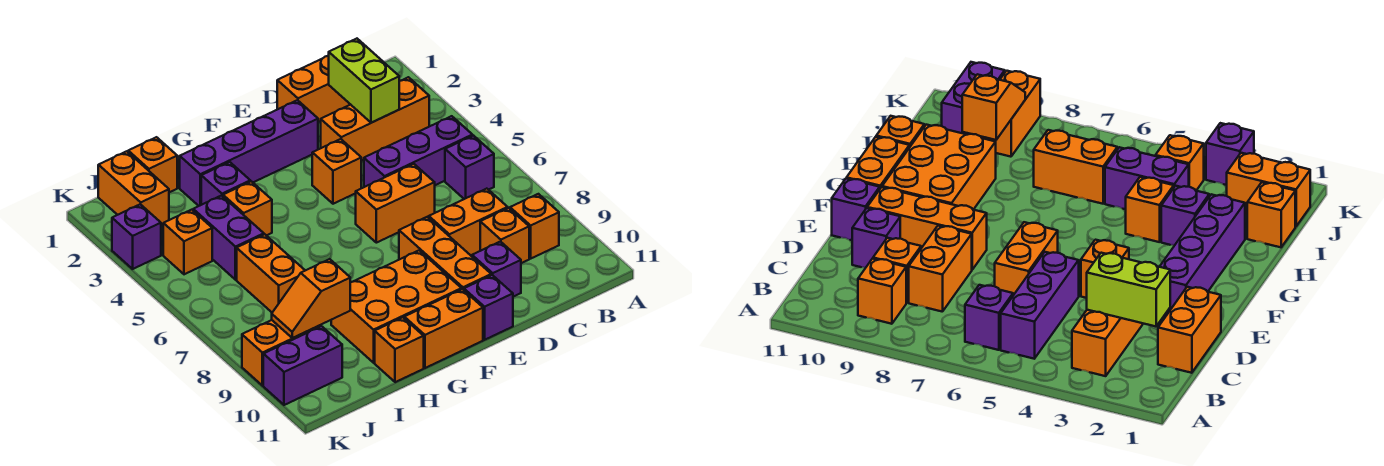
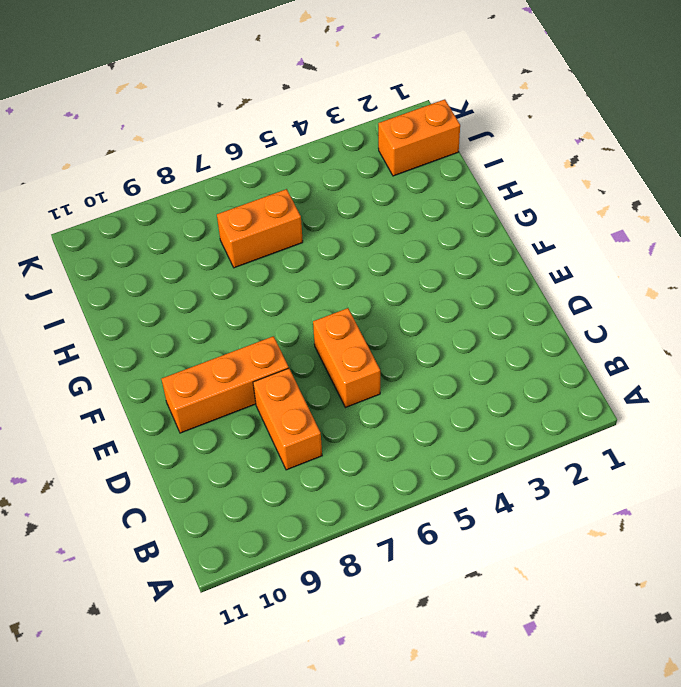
none -> orange 1x3 brick [321,77,429,161]
none -> purple 1x3 brick [364,116,472,187]
none -> purple 1x1 brick [445,136,494,199]

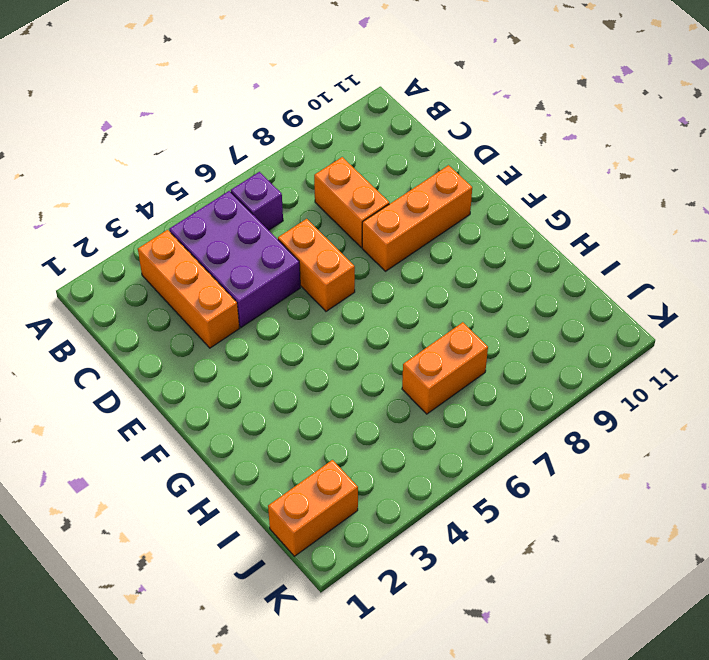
purple 2x3 brick [169,191,300,327] -> purple 1x3 brick [364,116,472,187]
none -> orange 1x1 brick [510,194,559,258]
none -> orange 1x2 brick [277,56,351,122]
none -> orange 1x1 brick [480,208,529,263]

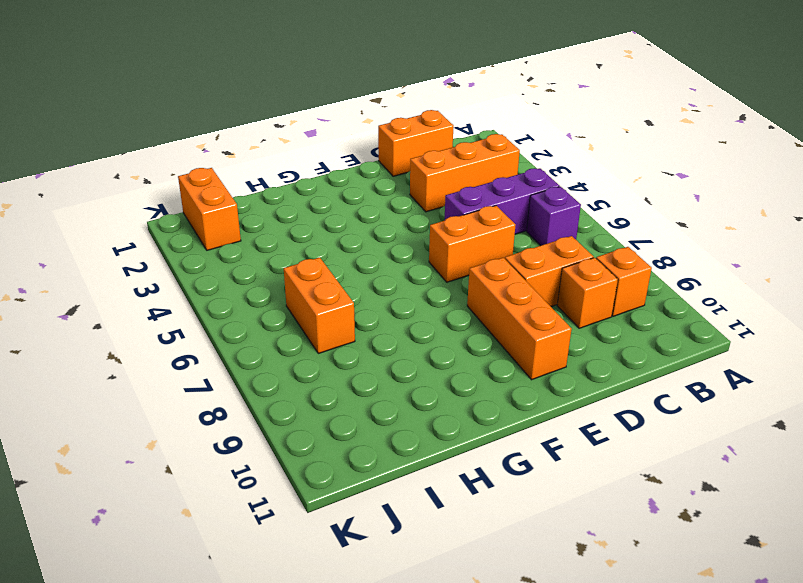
none -> purple 1x1 brick [472,242,521,297]
none -> purple 1x4 brick [180,100,318,206]
none -> orange 1x1 brick [312,139,361,204]

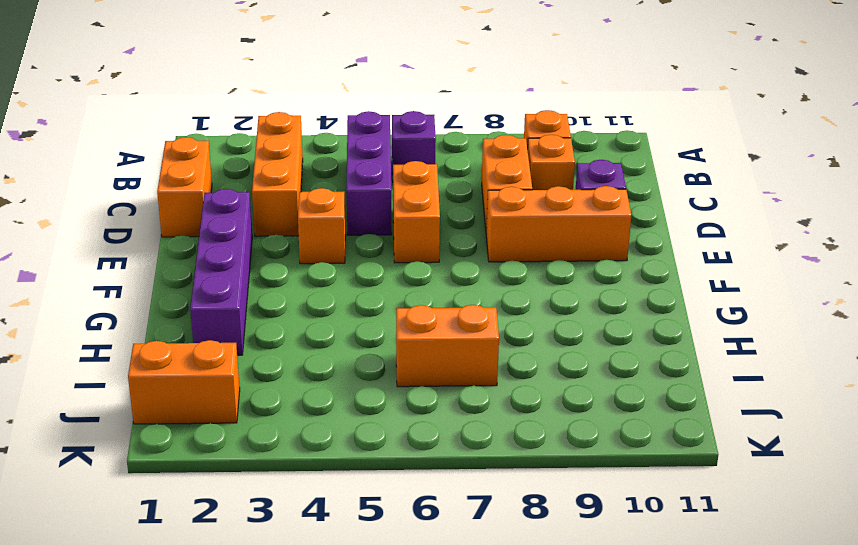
none -> purple 1x1 brick [464,275,513,340]
none -> orange 2x3 brick [331,250,461,363]
none -> orange 1x2 brick [404,289,483,368]

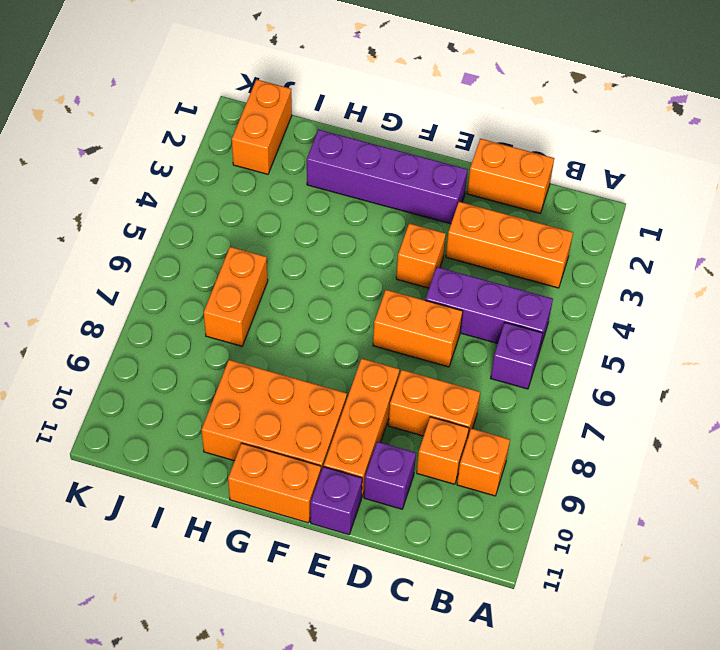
none -> purple 1x1 brick [201,162,250,205]
none -> orange 1x1 brick [223,181,272,236]
none -> orange 1x1 brick [375,317,424,382]

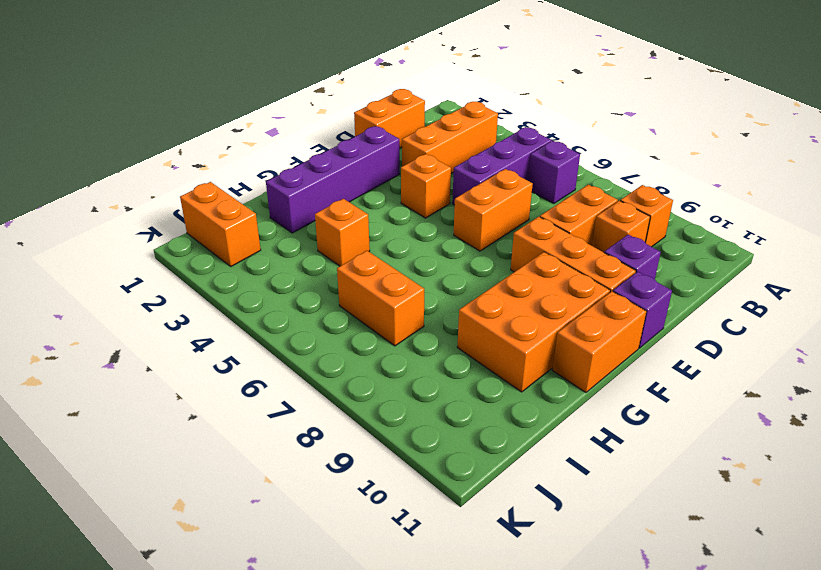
none -> purple 1x1 brick [201,162,250,205]
none -> orange 1x1 brick [375,317,424,382]
none -> orange 1x1 brick [128,137,177,192]

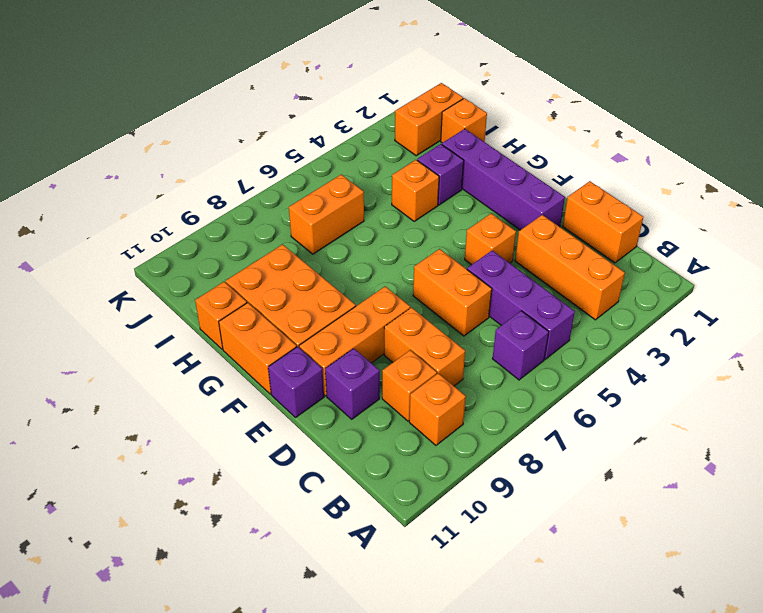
none -> purple 1x2 brick [193,196,264,280]
none -> orange 1x1 brick [163,210,212,274]
none -> orange 1x2 brick [242,320,321,386]

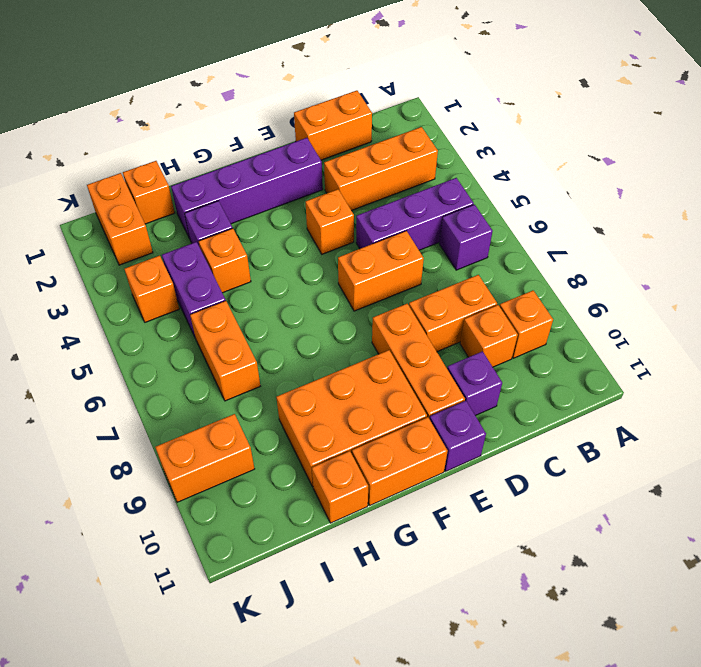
none -> purple 1x2 brick [263,326,342,405]
none -> purple 1x1 brick [112,204,161,269]
none -> lime 1x2 brick [329,39,399,123]

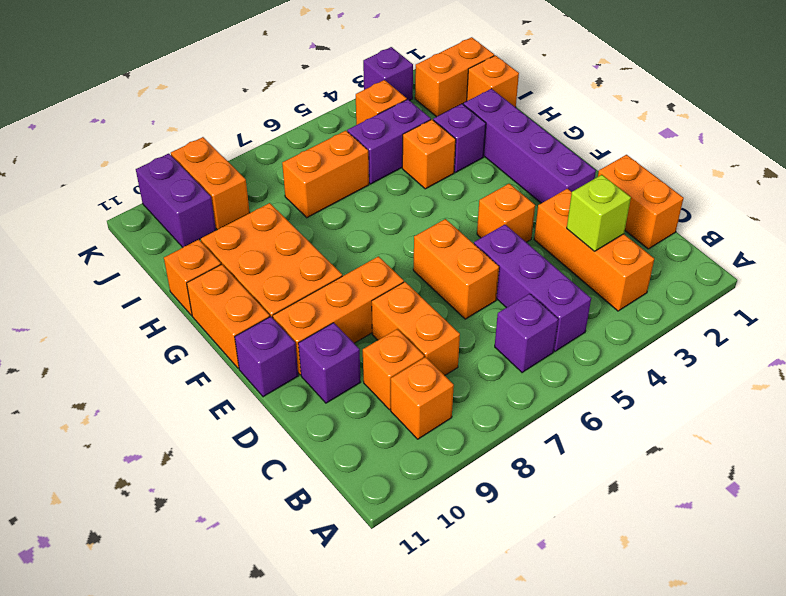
lime 1x1 brick [567,175,631,251] -> lime 1x2 brick [329,39,399,123]
none -> orange 1x2 slope [272,259,350,338]

